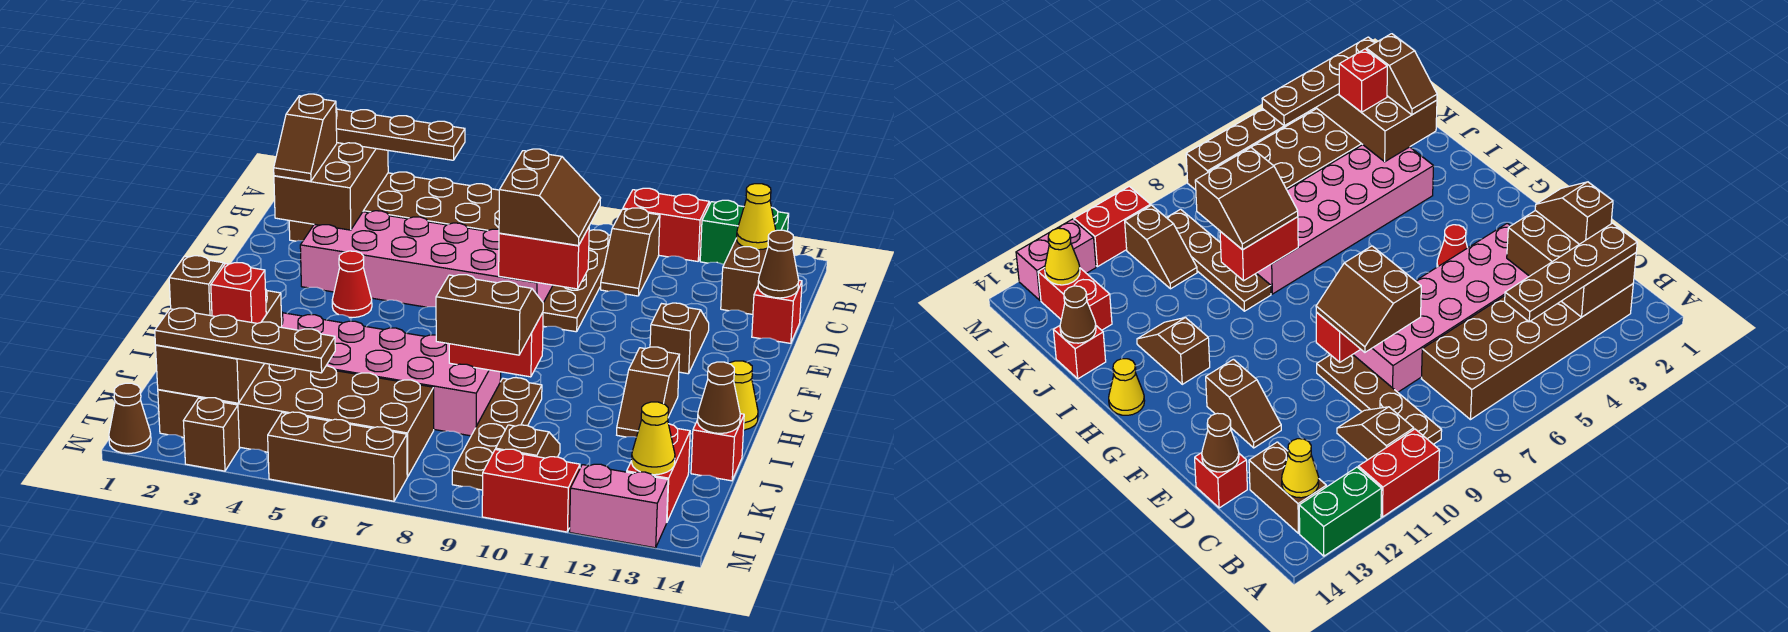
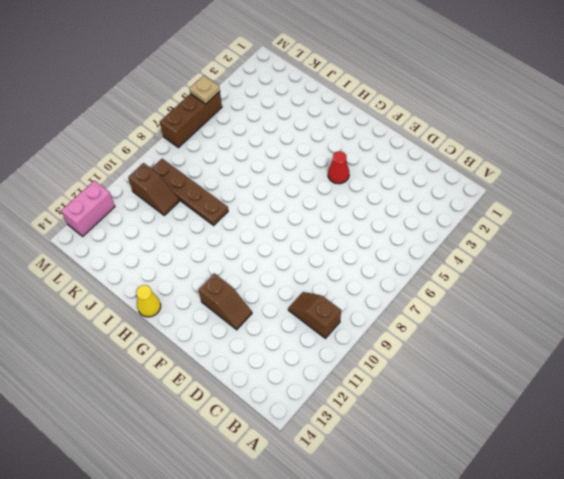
tan 1x1 plate [189,75,220,104] -> none
none -> red 1x2 brick [623,188,709,261]
none -> green 1x2 brick [700,200,789,265]
none -> brown 2x6 brick [289,172,499,241]
none -> brown 1x4 plate [543,230,611,332]

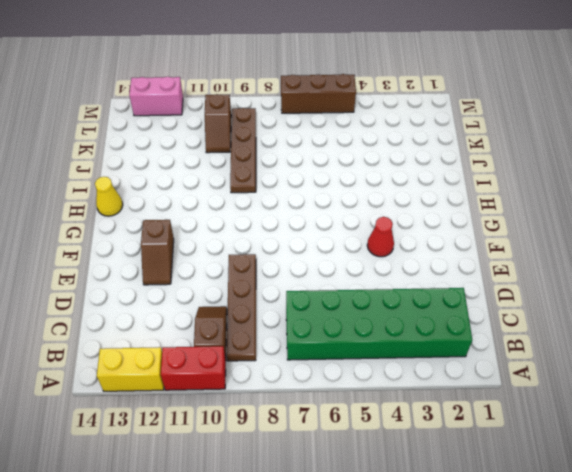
yellow 1x2 brick [97,347,164,391] -> green 1x2 brick [700,200,789,265]
green 2x6 brick [286,288,472,360] -> brown 2x6 brick [289,172,499,241]
none -> brown 1x2 brick [721,238,768,314]
none -> pink 2x6 brick [300,211,553,307]
none -> red 1x1 brick [752,280,802,343]
none -> brown 1x2 slope [617,347,679,437]

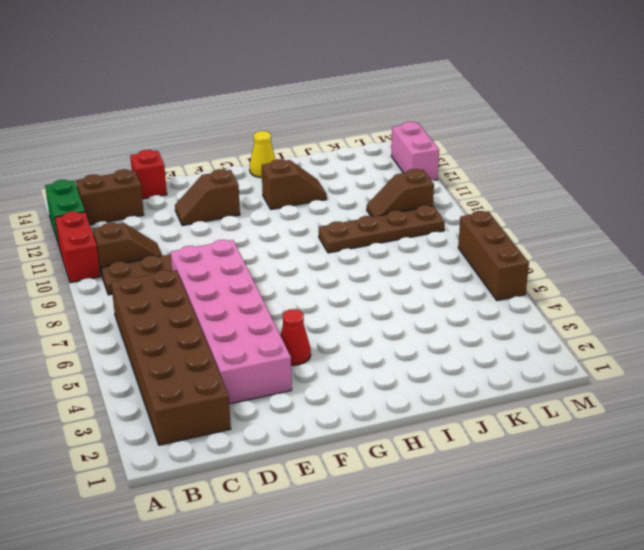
none -> pink 2x6 brick [281,312,501,436]
none -> red 1x1 brick [691,414,744,481]
none -> brown 2x6 brick [158,363,434,477]
none -> red 1x2 brick [627,424,690,521]

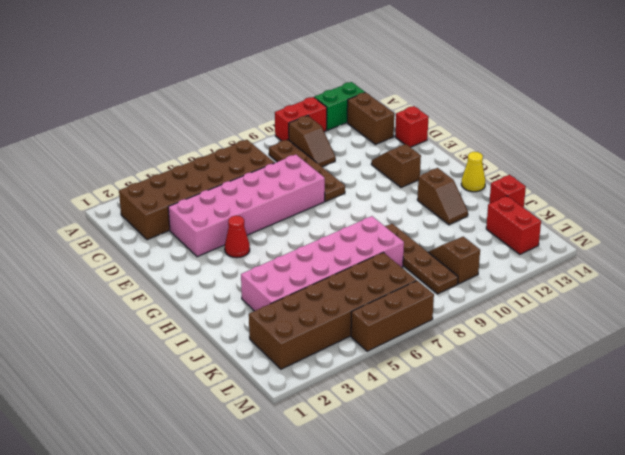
none -> brown 1x1 cone [109,383,151,453]
none -> brown 1x1 brick [183,398,240,471]
none -> red 1x2 brick [482,449,580,532]
none -> pink 1x2 brick [570,464,668,548]

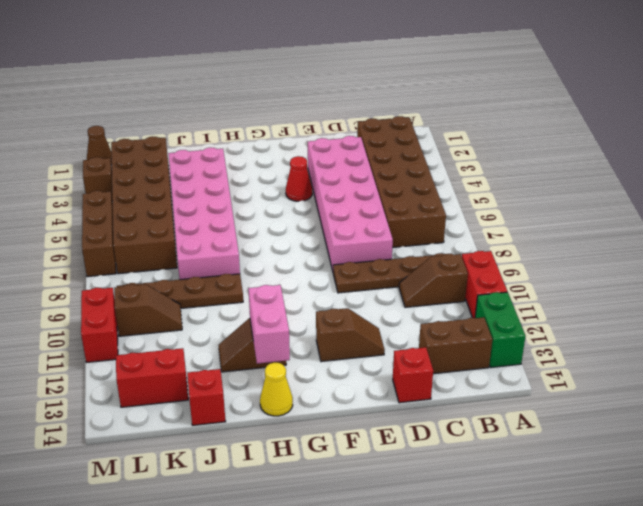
pink 1x2 brick [248,285,290,364] -> pink 1x2 brick moved to [570,464,668,548]
none -> brown 2x3 brick [274,143,388,230]
none -> yellow 1x1 cone [737,184,776,250]
none -> brown 1x1 cone [758,230,799,298]
none -> red 1x2 brick [499,228,589,289]

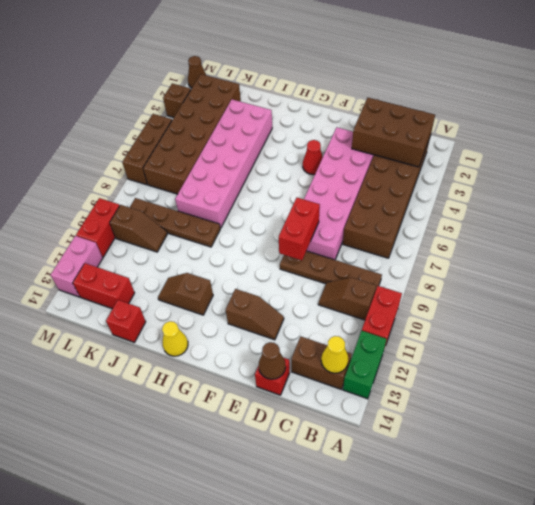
none -> red 1x2 brick [449,313,543,377]
none -> brown 2x3 brick [156,289,282,403]
none -> brown 1x1 cone [697,362,740,433]
none -> yellow 1x1 cone [632,402,675,475]

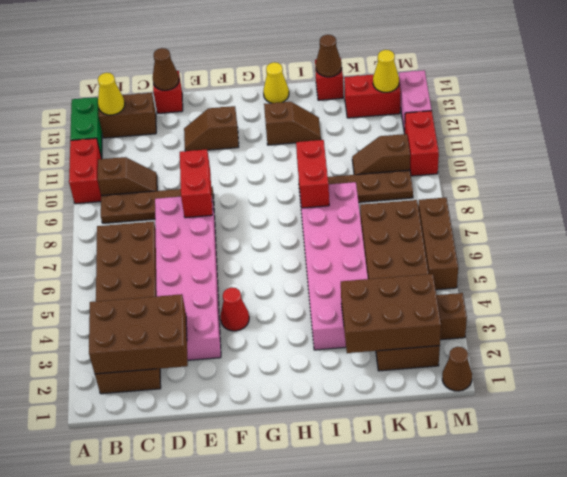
none -> brown 1x4 plate [336,108,465,160]
none -> brown 1x2 slope [274,94,337,181]
none -> brown 2x2 slope [499,149,601,246]
none -> brown 2x2 slope [436,275,543,355]

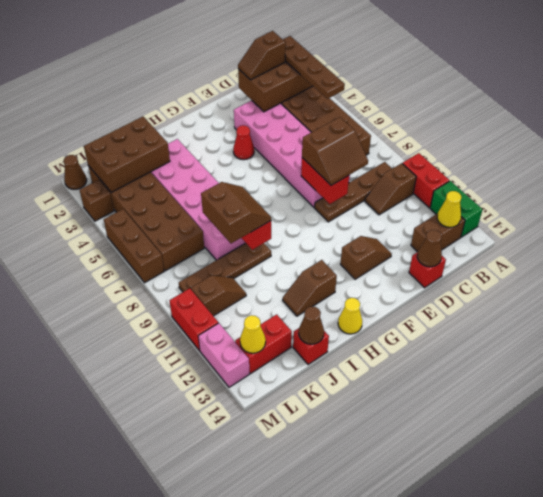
none -> brown 1x2 slope [169,256,225,316]
none -> red 1x1 brick [211,263,266,323]
none -> brown 1x4 plate [155,308,335,373]

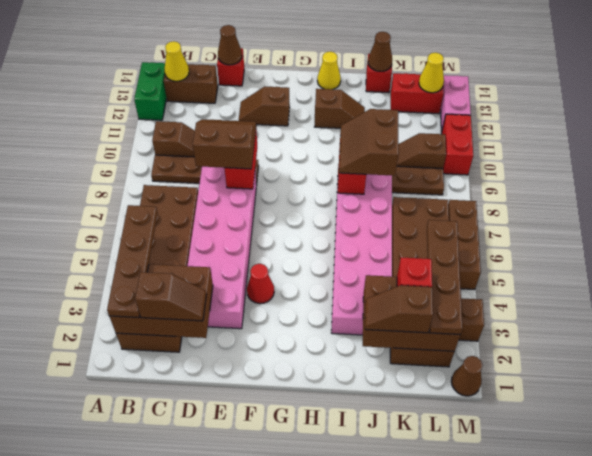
none -> red 1x2 brick [623,188,709,261]

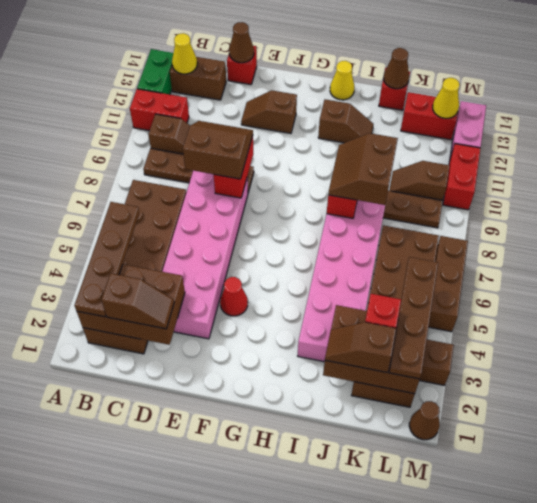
red 1x2 brick [130,89,189,131] -> red 1x2 brick turned to [623,188,709,261]

